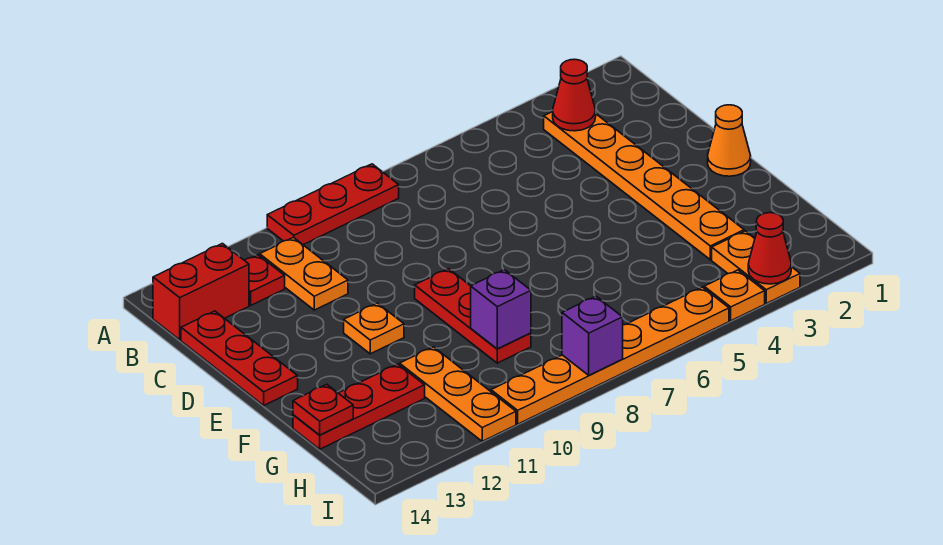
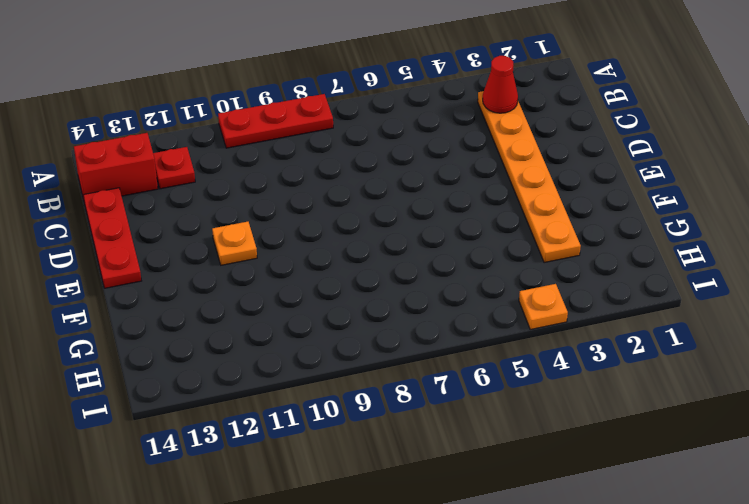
none -> orange 1x2 plate [260,238,348,310]
none -> orange 1x1 cone [708,105,751,176]
none -> red 1x3 plate [415,269,531,363]

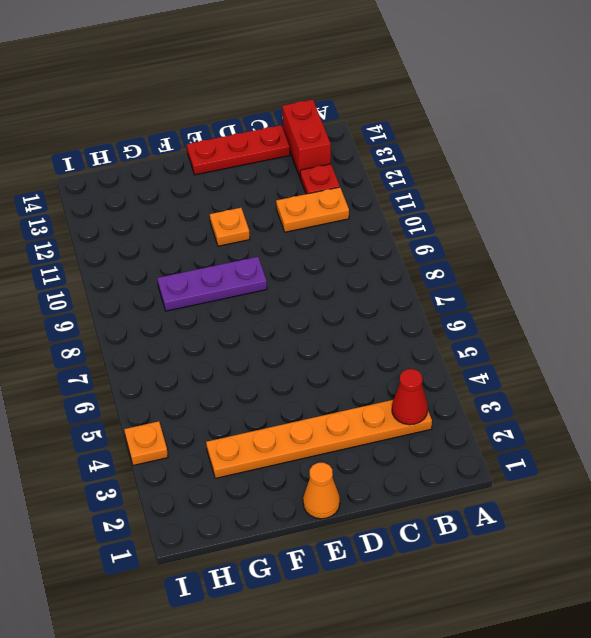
purple 1x3 plate [157,257,267,311] -> red 1x3 plate [415,269,531,363]
none -> red 1x3 plate [267,164,399,245]
none -> orange 1x3 plate [400,347,516,441]
none -> red 1x3 plate [293,364,425,449]

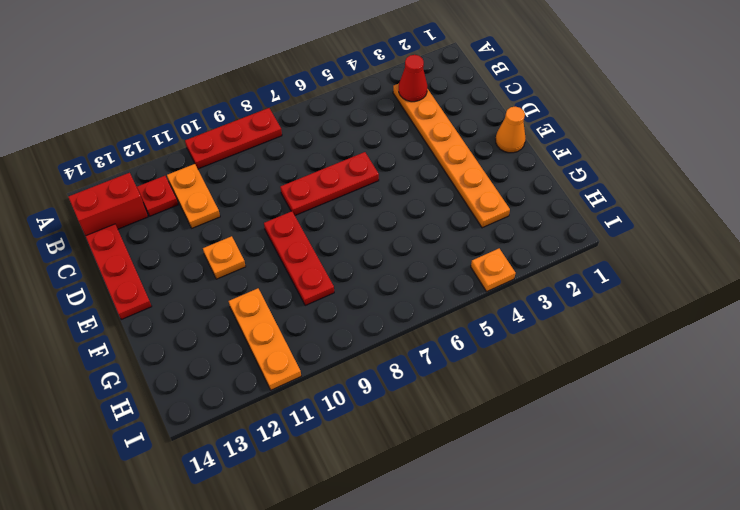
red 1x3 plate [280,152,379,215] -> red 1x3 plate moved to [293,364,425,449]
none -> orange 1x2 plate [712,231,800,303]
none -> orange 1x6 plate [491,287,729,424]
none -> purple 1x1 brick [471,270,531,349]

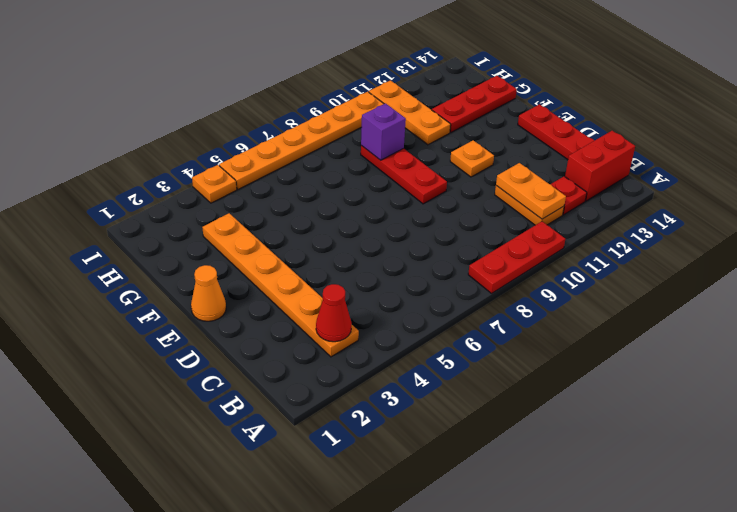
orange 1x2 plate [496,163,566,219] -> orange 1x2 plate moved to [712,231,800,303]
none -> red 1x1 plate [293,384,353,435]
none -> red 1x1 cone [748,213,791,284]
none -> purple 1x1 brick [562,296,623,375]

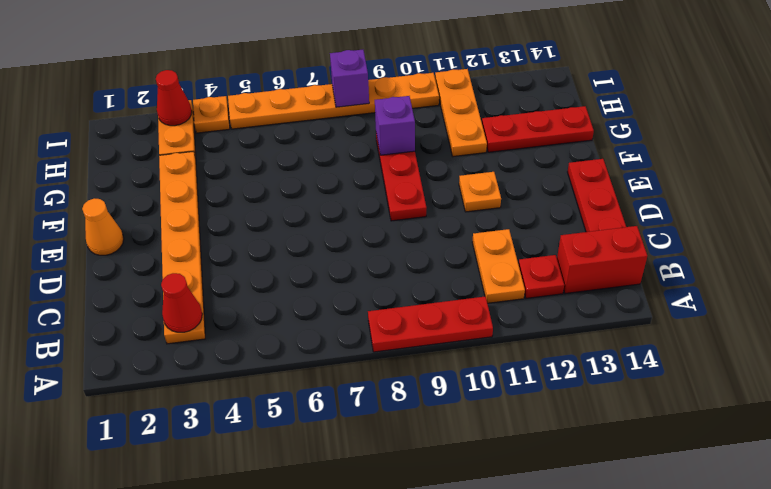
none -> red 1x1 plate [293,384,353,435]

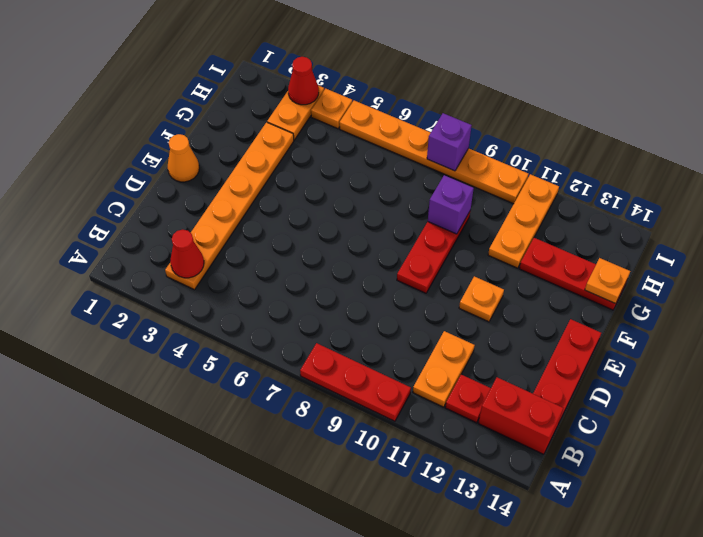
orange 1x1 plate [585,258,630,304] -> red 1x1 plate [293,384,353,435]

